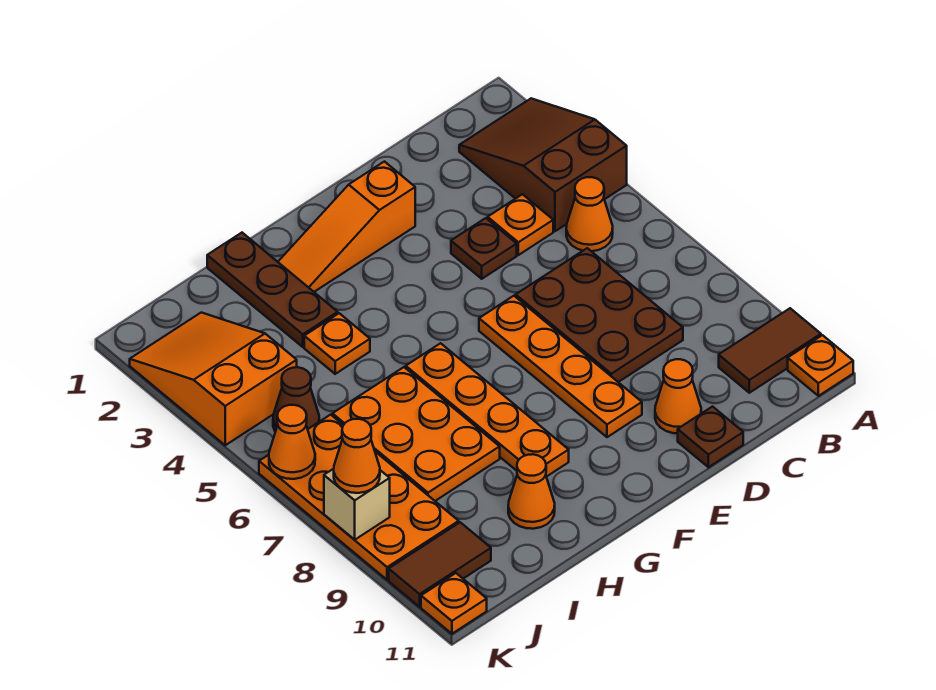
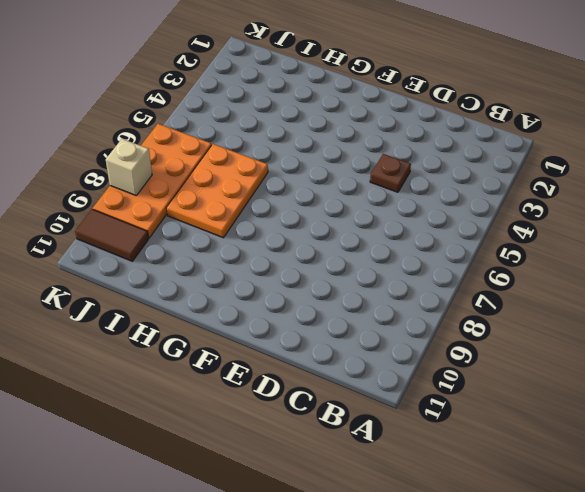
none -> brown 2x3 slope [459,98,627,231]
none -> brown 1x2 tile [719,308,821,393]
none -> orange 1x1 plate [788,335,853,396]

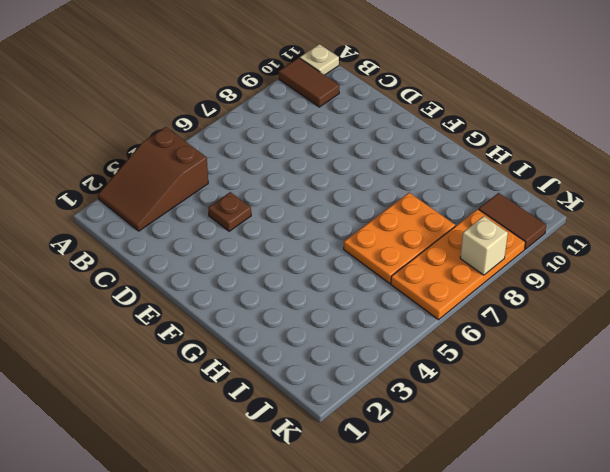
tan 1x1 plate [300,44,339,75] -> orange 1x1 plate [788,335,853,396]
none -> orange 1x1 cone [566,177,613,251]
none -> orange 1x1 plate [488,194,553,255]
none -> brown 2x3 plate [516,248,683,382]

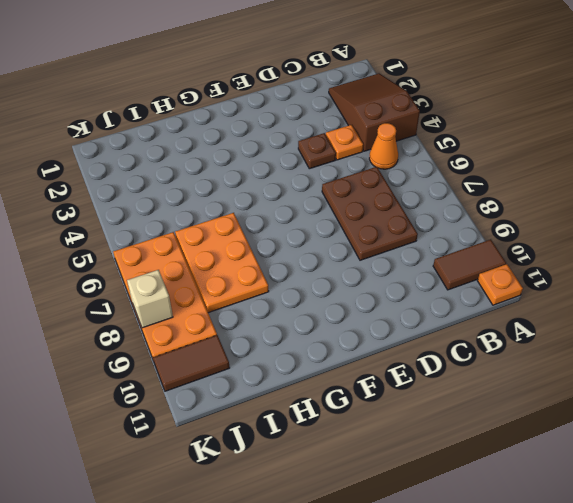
none -> orange 1x1 cone [655,359,701,433]
none -> brown 1x1 plate [678,407,743,467]
none -> orange 1x3 slope [278,162,415,292]

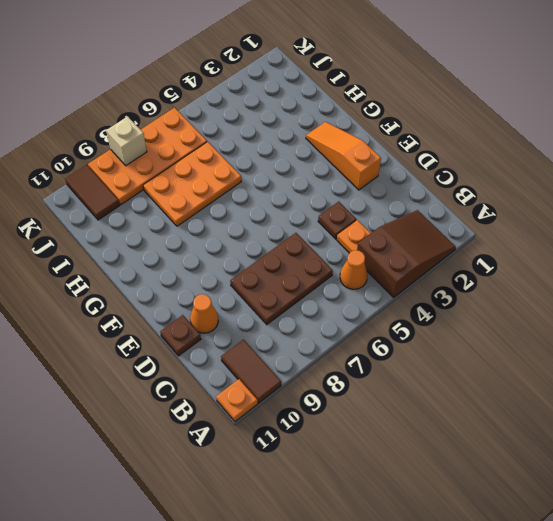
none -> orange 1x4 plate [479,296,642,437]
none -> orange 1x4 plate [406,343,569,477]
none -> brown 1x3 plate [207,233,338,347]

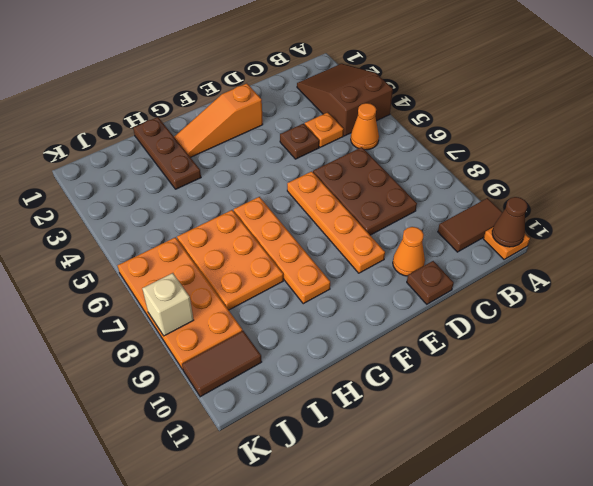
brown 1x1 cone [492,197,527,247] -> brown 1x1 cone moved to [273,367,319,432]
none -> orange 1x1 plate [304,313,370,374]
none -> orange 1x1 cone [508,454,555,529]
none -> orange 2x3 slope [130,313,297,445]

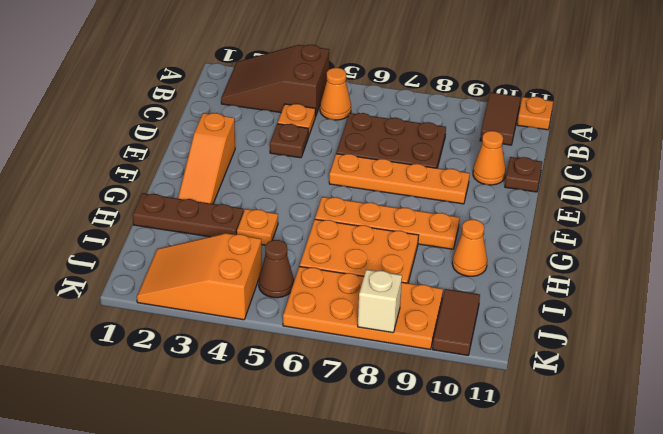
none -> orange 1x1 plate [421,573,487,634]
none -> orange 1x1 cone [269,405,315,479]
none -> orange 1x1 cone [334,419,380,493]

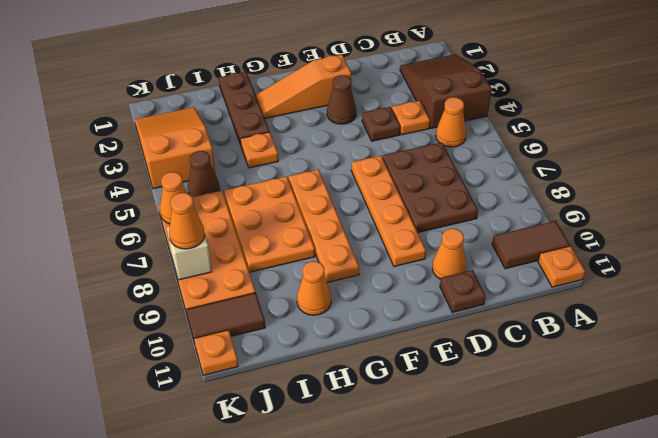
brown 1x1 cone [327,75,356,124] -> none

